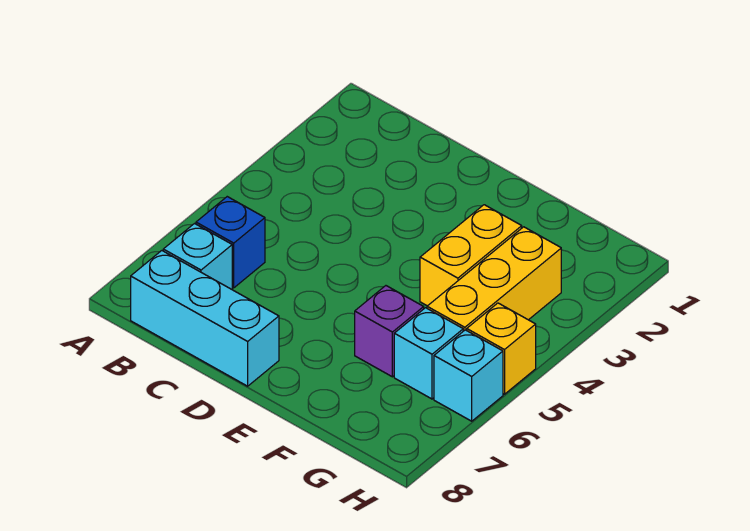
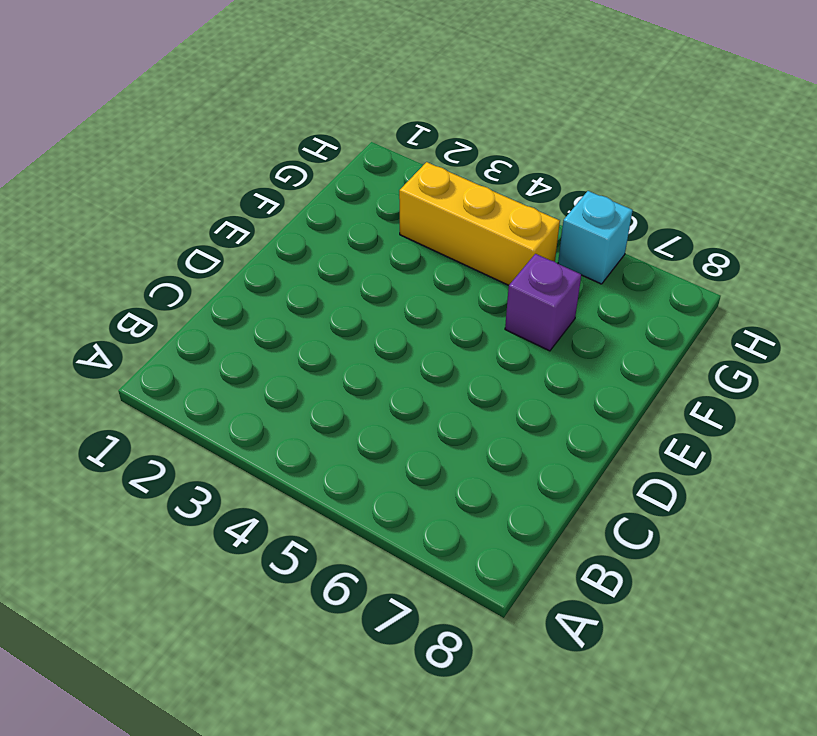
none -> blue 1x1 brick [196,197,265,288]
none -> cyan 1x1 brick [163,224,232,289]

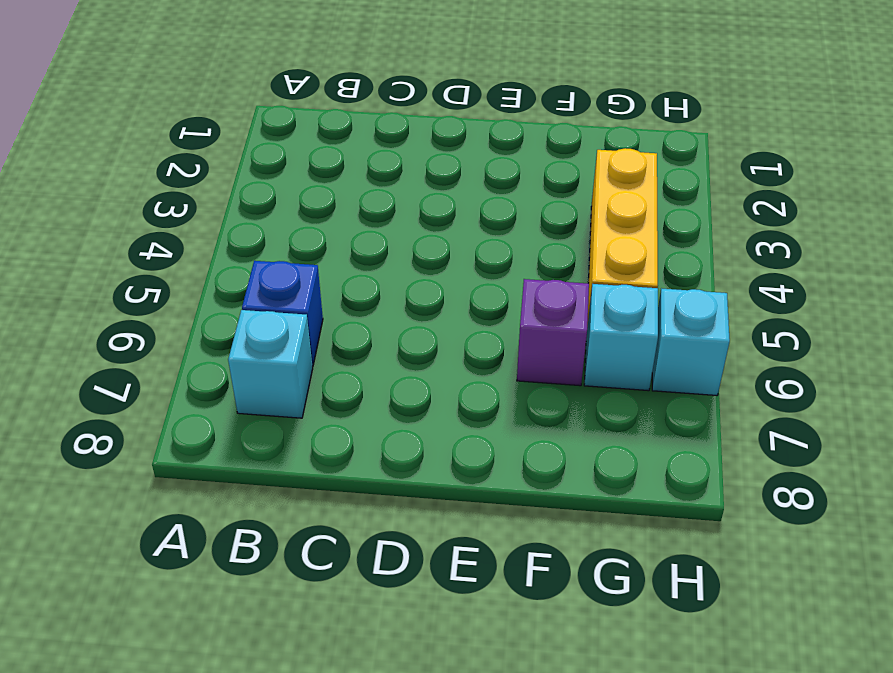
none -> cyan 1x3 brick [131,251,279,386]
none -> yellow 1x2 brick [420,205,522,306]

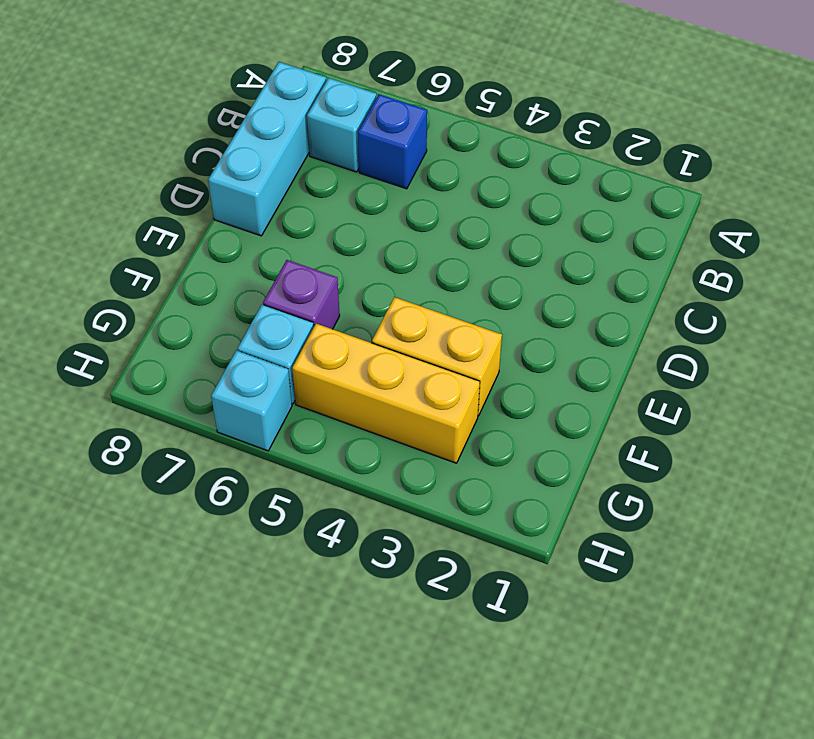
none -> yellow 1x1 brick [467,303,536,394]

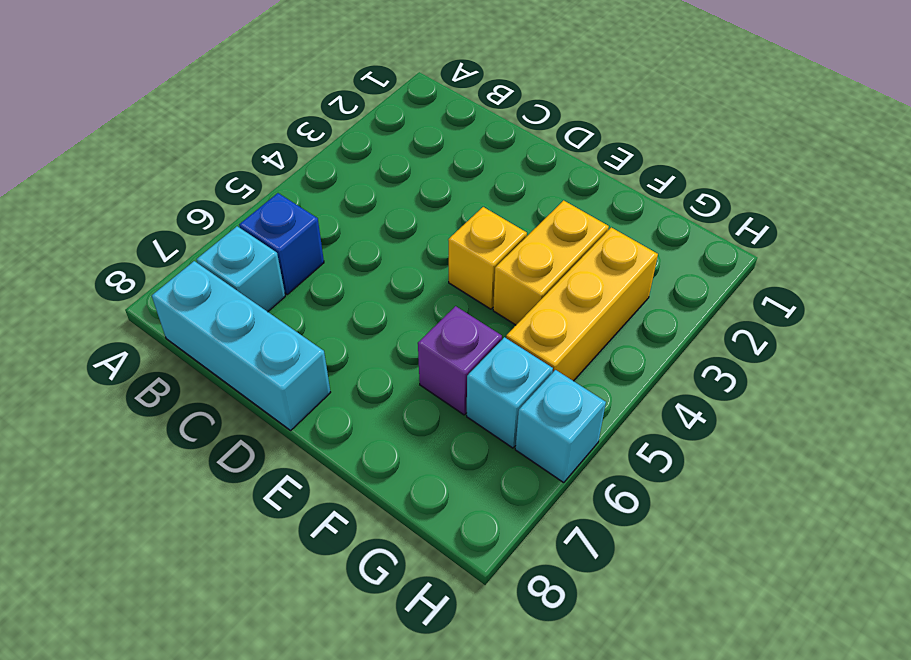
yellow 1x1 brick [448,207,527,309] -> yellow 1x1 brick moved to [467,303,536,394]

